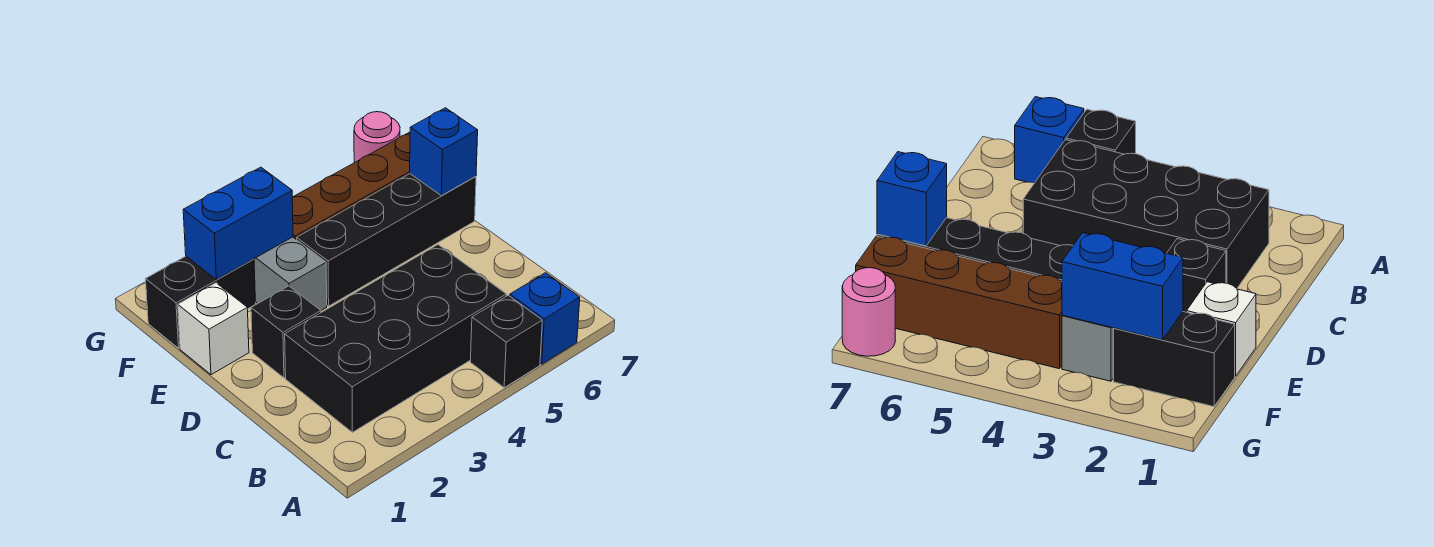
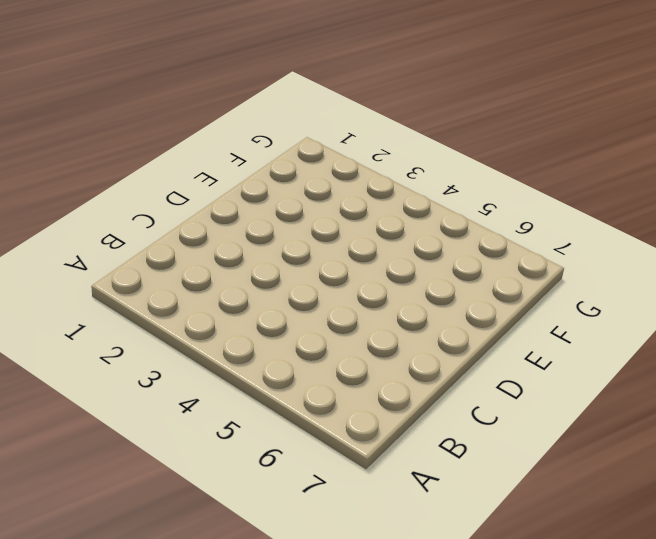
none -> black 1x1 brick [470,295,542,388]
none -> blue 1x1 brick [510,273,580,364]
none -> black 2x4 brick [285,245,506,432]

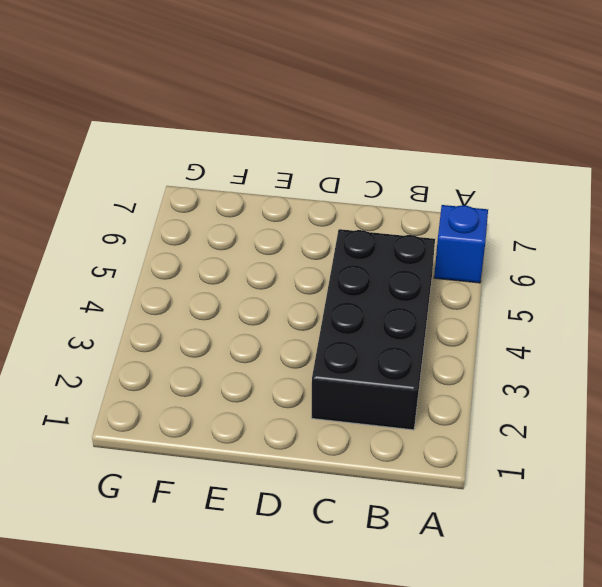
none -> black 1x1 brick [470,295,542,388]
none -> black 1x1 brick [251,286,321,378]
none -> white 1x1 brick [178,283,249,375]

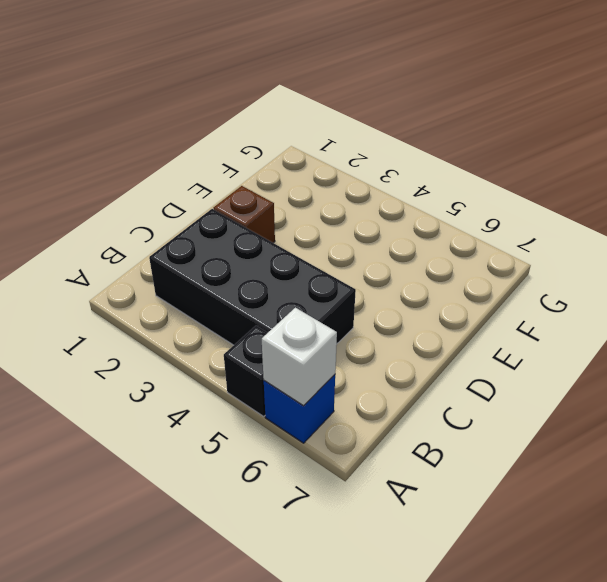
white 1x1 brick [262,308,337,406] -> white 1x1 brick moved to [178,283,249,375]
brown 1x1 brick [213,186,275,243] -> black 1x1 brick [251,286,321,378]
none -> grey 1x2 brick [254,237,327,311]
none -> black 1x4 brick [297,174,476,306]
none -> black 1x2 brick [146,256,256,348]

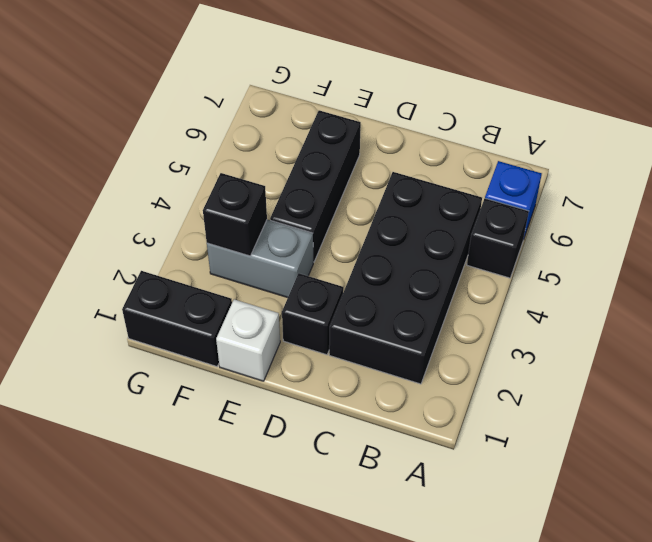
black 1x3 brick [270,110,361,262] -> black 1x4 brick [297,174,476,306]
black 1x2 brick [122,271,232,366] -> black 1x2 brick turned to [146,256,256,348]
black 1x1 brick [203,173,267,256] -> blue 1x2 brick [183,167,293,280]
none -> brown 1x4 brick [292,132,410,240]
none -> pink 1x1 round brick [354,112,400,163]
none -> blue 1x1 brick [410,108,478,196]

